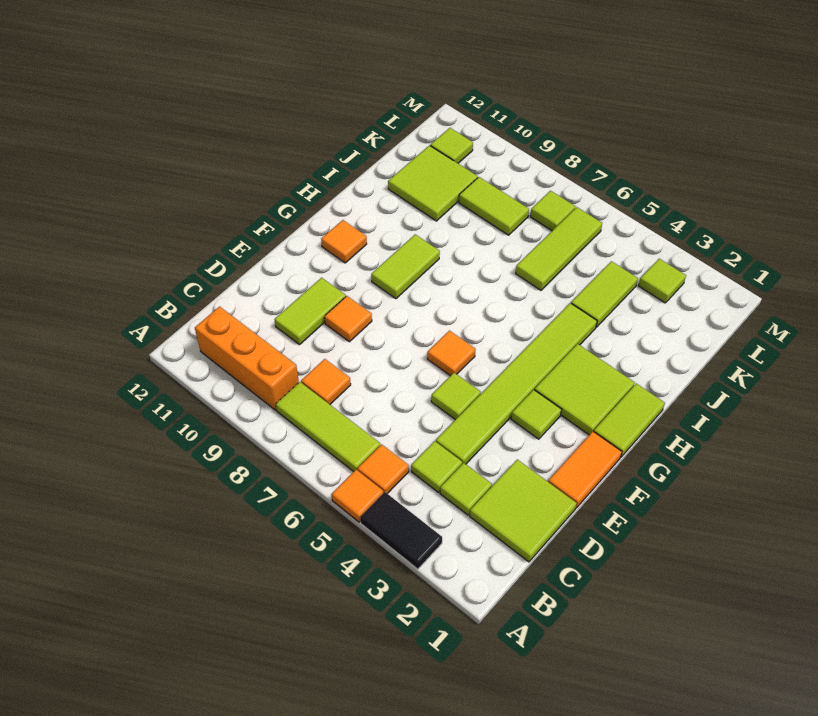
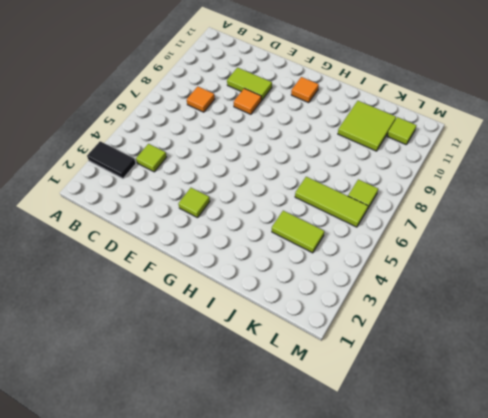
black 1x2 tile [87,141,136,178] -> black 1x2 tile turned to [360,492,442,569]
none -> orange 1x1 tile [332,470,383,522]
none -> orange 1x1 tile [358,444,409,494]
none -> lime 1x3 tile [276,382,380,472]

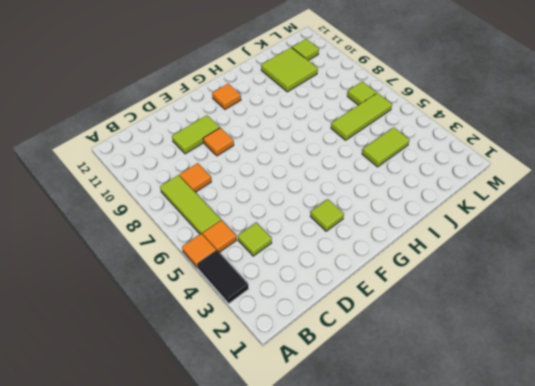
none -> orange 1x3 brick [195,307,299,410]
none -> lime 2x2 tile [470,460,577,562]
none -> lime 1x1 tile [440,463,492,515]

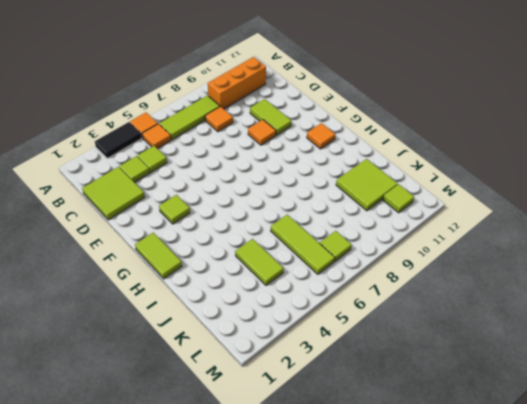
none -> lime 1x6 tile [436,303,597,464]
none -> orange 1x2 tile [548,431,622,508]
none -> lime 1x1 tile [431,373,481,420]

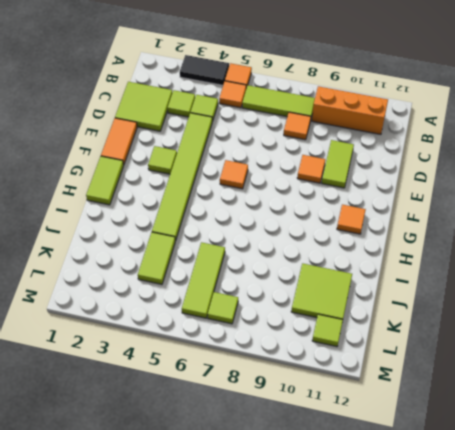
none -> lime 1x1 tile [431,373,481,420]
none -> lime 2x2 tile [535,344,635,435]
none -> lime 1x2 tile [371,234,440,299]

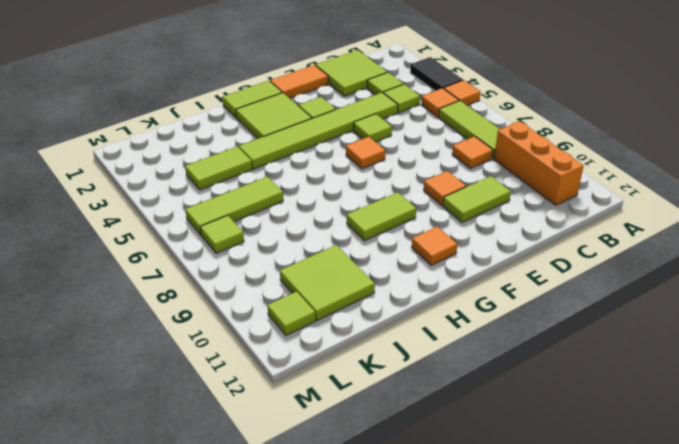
none -> lime 1x2 tile [459,177,529,235]
none -> lime 1x1 tile [638,259,686,303]

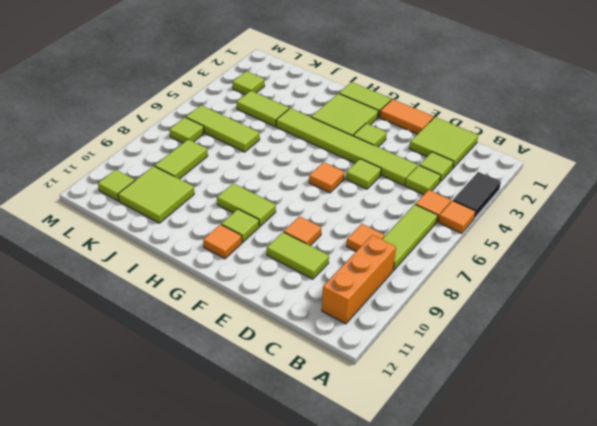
lime 1x1 tile [221,209,259,242] -> none

